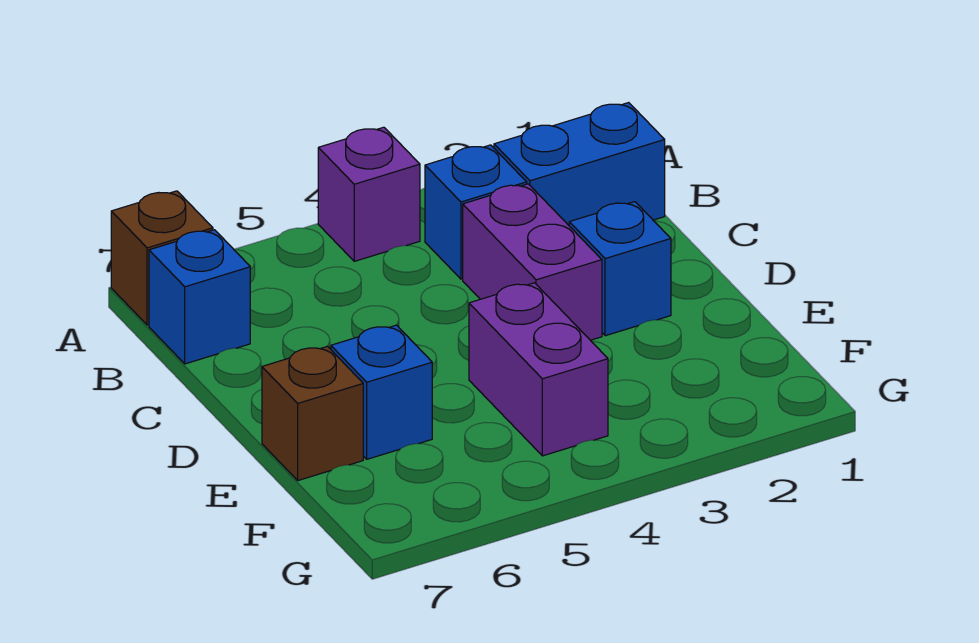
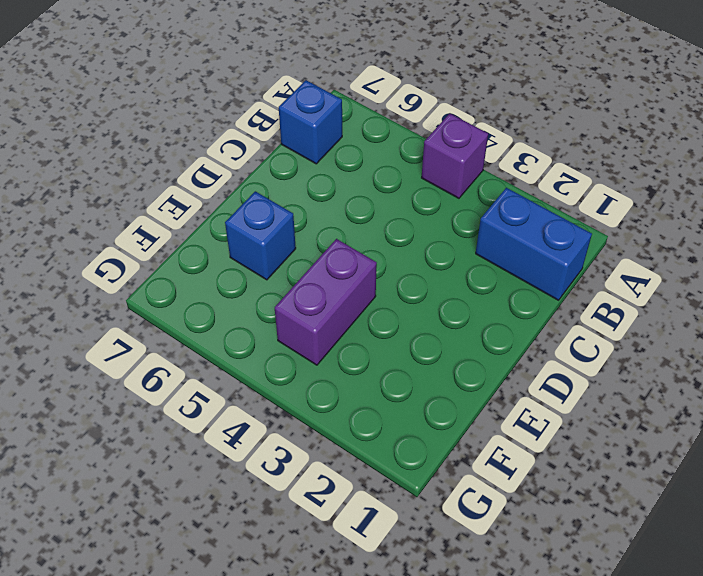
none -> brown 1x1 brick [111,191,213,325]
none -> blue 1x1 brick [425,145,527,279]

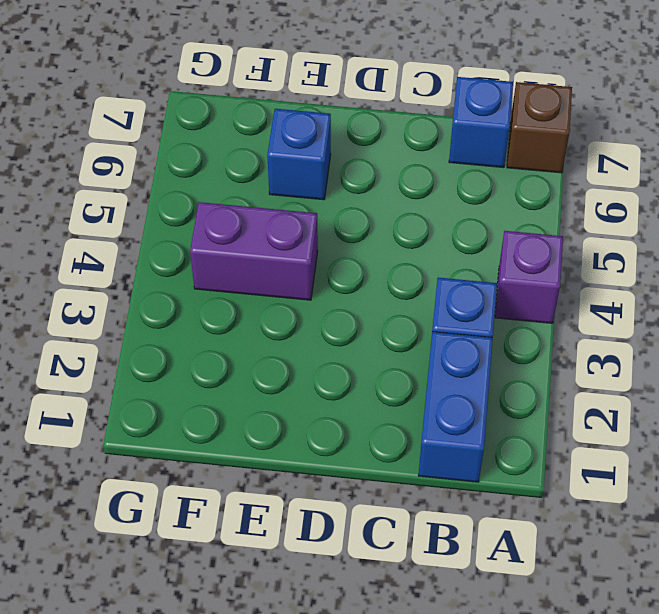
none -> purple 1x2 brick [463,184,602,340]
none -> blue 1x1 brick [569,202,671,336]

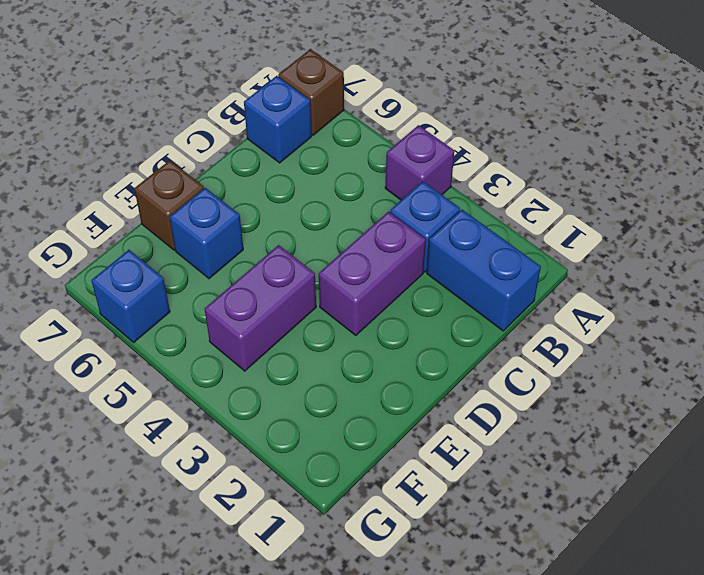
blue 1x1 brick [91,250,170,342] -> blue 1x1 brick moved to [569,202,671,336]

